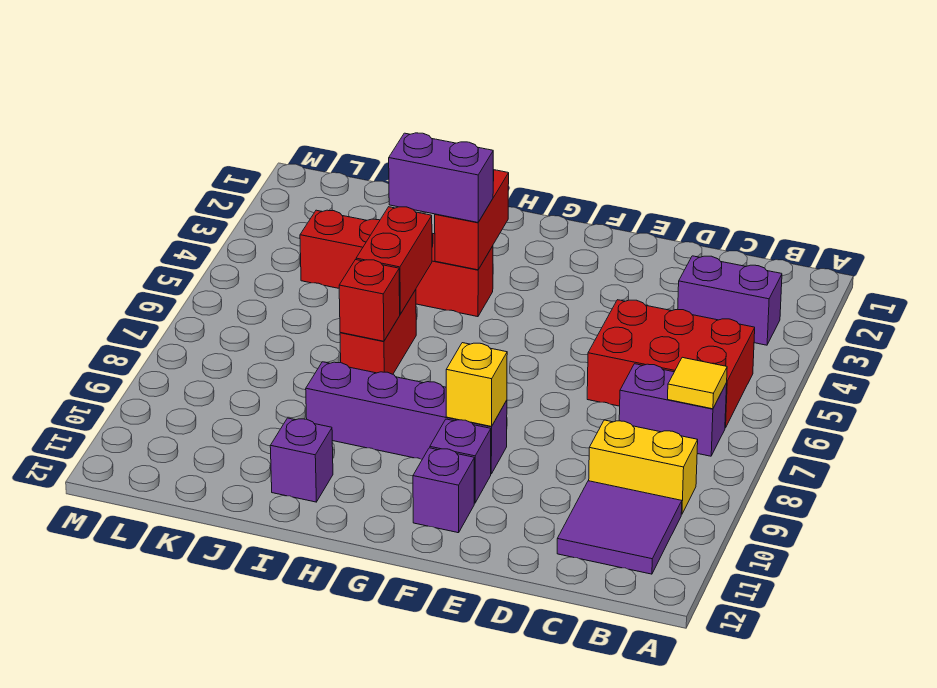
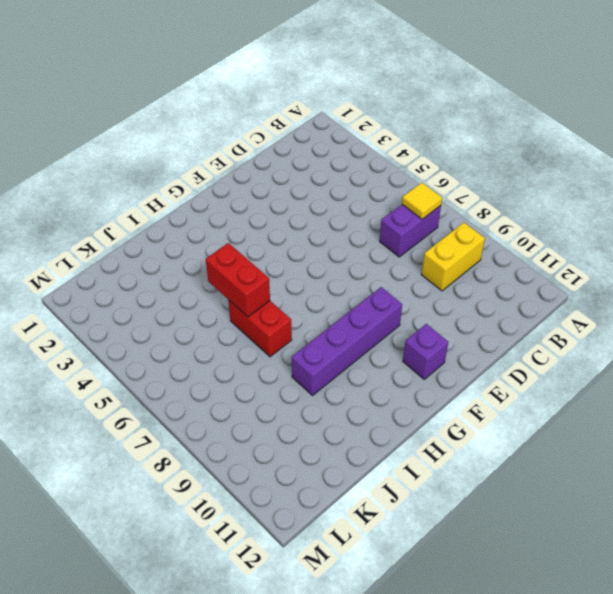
none -> purple 1x2 brick [678,256,782,345]
none -> red 2x3 brick [587,300,755,428]
none -> purple 2x2 tile [557,481,682,574]

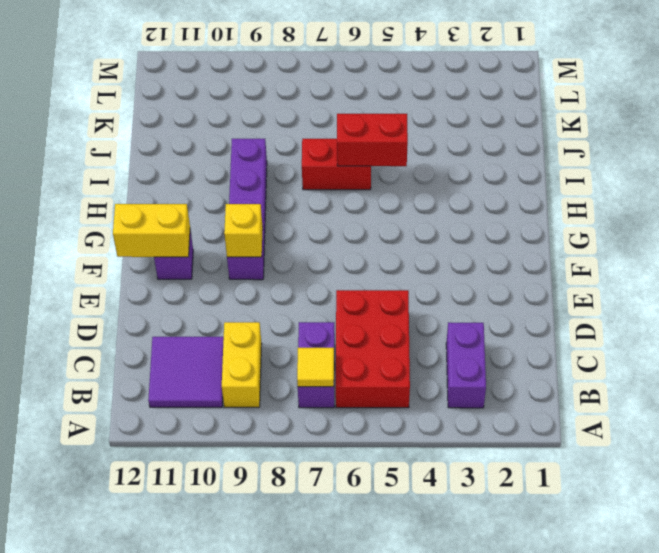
yellow 1x2 brick [113,204,190,257] -> none
none -> purple 1x1 brick [430,419,491,503]
none -> red 1x4 brick [300,210,493,317]
none -> purple 1x1 brick [270,418,333,502]

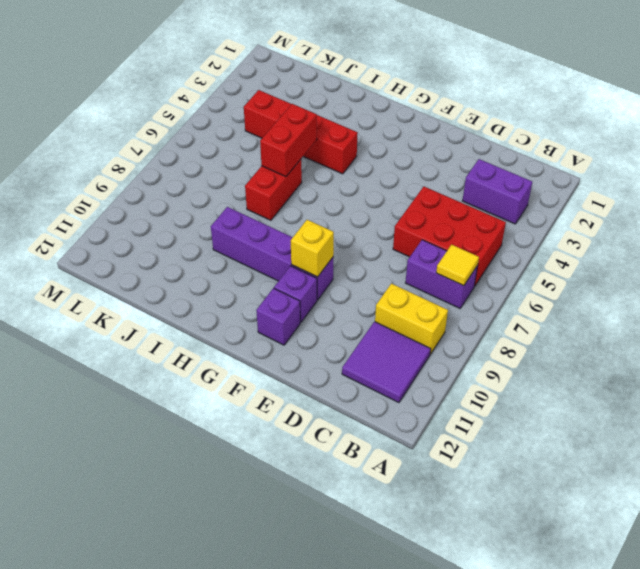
none -> purple 1x1 brick [270,418,333,502]
none -> red 1x2 brick [435,170,509,270]
none -> red 1x1 brick [339,260,400,341]

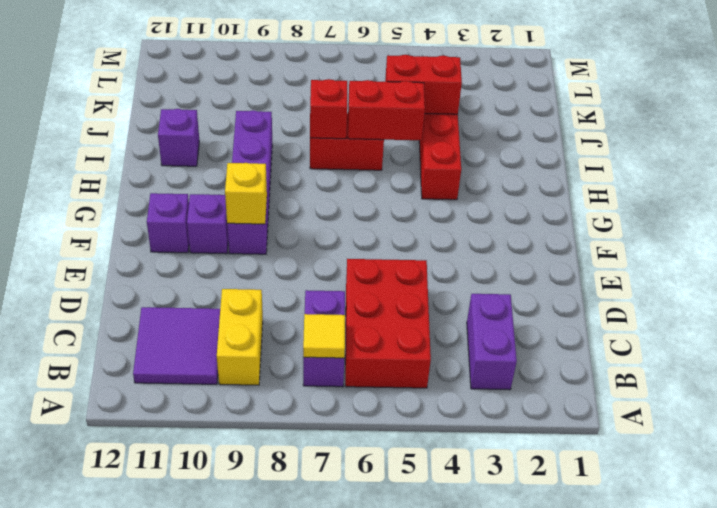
red 1x2 brick [385,55,462,114] -> red 1x2 brick moved to [435,170,509,270]
none -> purple 1x2 brick [389,133,493,222]

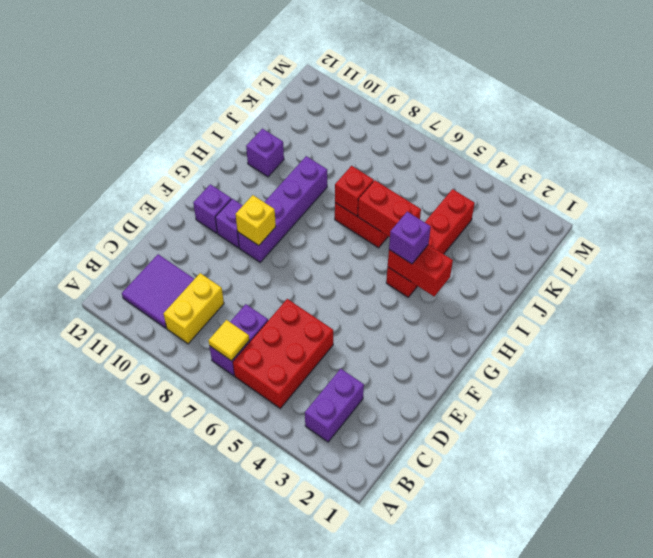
purple 1x1 brick [389,212,431,264] -> purple 1x2 brick [389,133,493,222]

